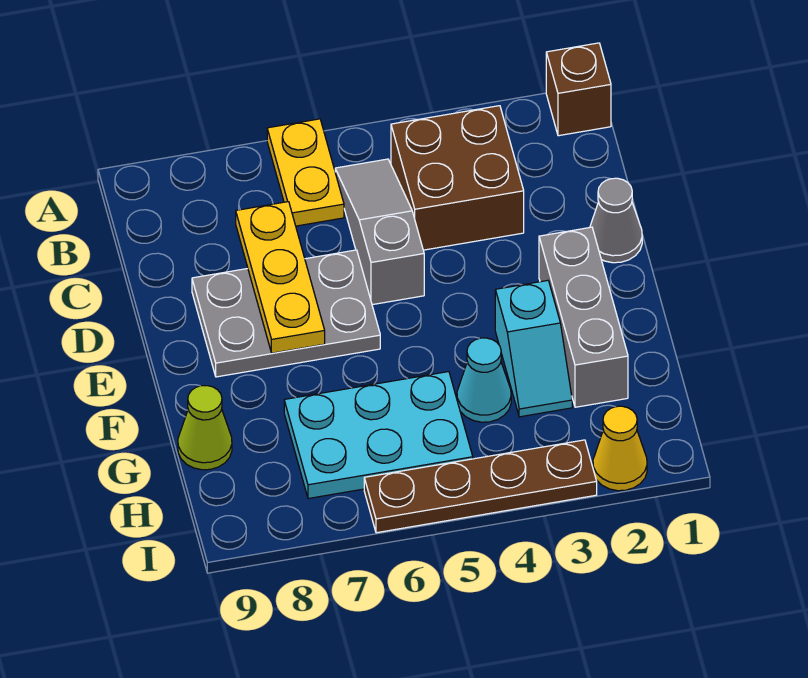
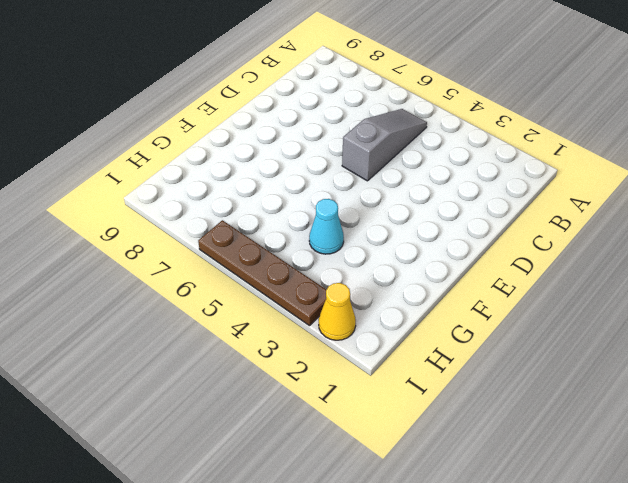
none -> brown 1x1 brick [546,43,611,136]
none -> yellow 1x2 plate [267,119,344,226]
none -> brown 2x2 brick [391,106,524,250]

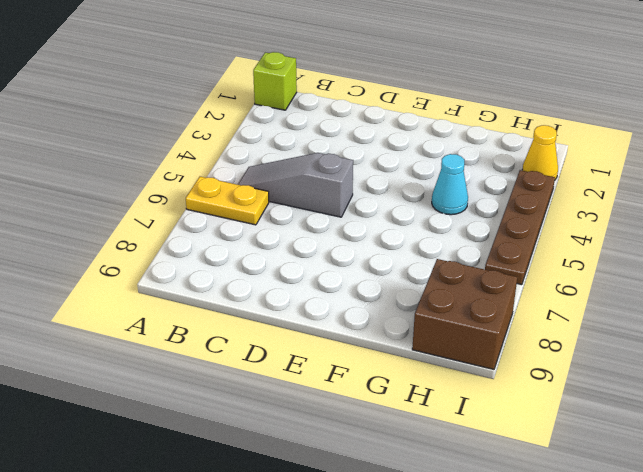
lime 1x1 brick [253,52,297,110] -> brown 1x1 brick [546,43,611,136]
brown 2x2 brick [412,259,517,369] -> brown 2x2 brick moved to [391,106,524,250]
none -> grey 1x1 cone [590,178,642,263]
none -> grey 2x3 plate [192,250,380,377]
none -> grey 1x3 brick [539,227,628,407]

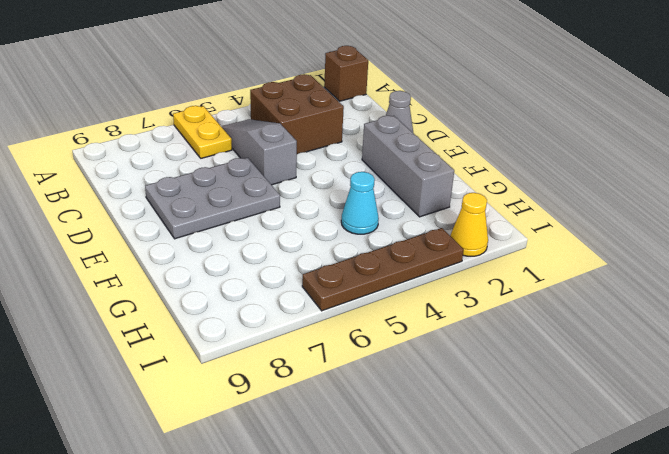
none -> cyan 1x2 slope [495,280,572,417]
none -> cyan 2x3 plate [284,372,473,499]
none -> lime 1x1 cone [178,386,232,470]

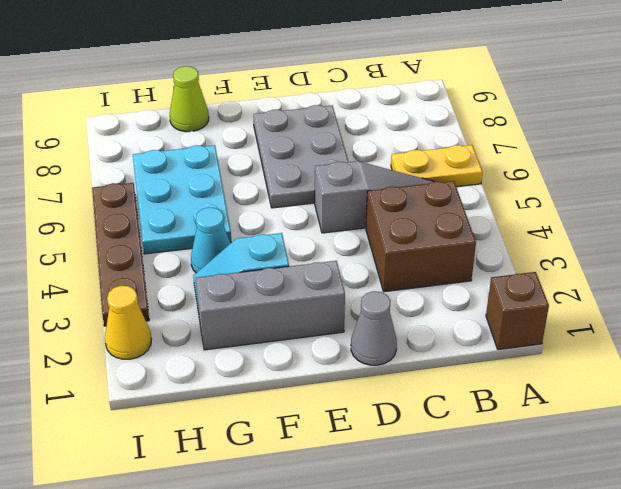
none -> yellow 1x3 plate [236,202,325,353]

